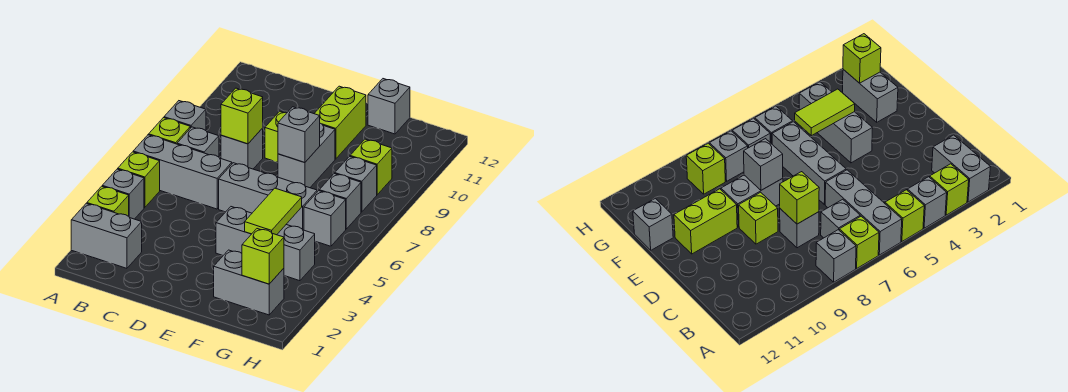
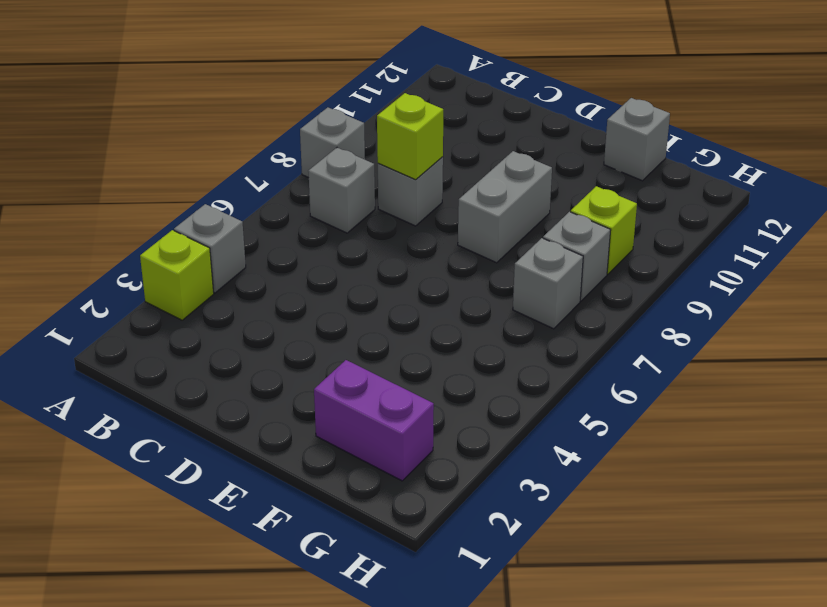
purple 1x2 brick [314,360,434,481] -> grey 1x2 brick [214,250,284,315]
none -> grey 1x2 brick [71,203,142,268]
none -> lime 1x1 brick [118,152,160,208]
none -> grey 1x3 brick [133,135,232,209]

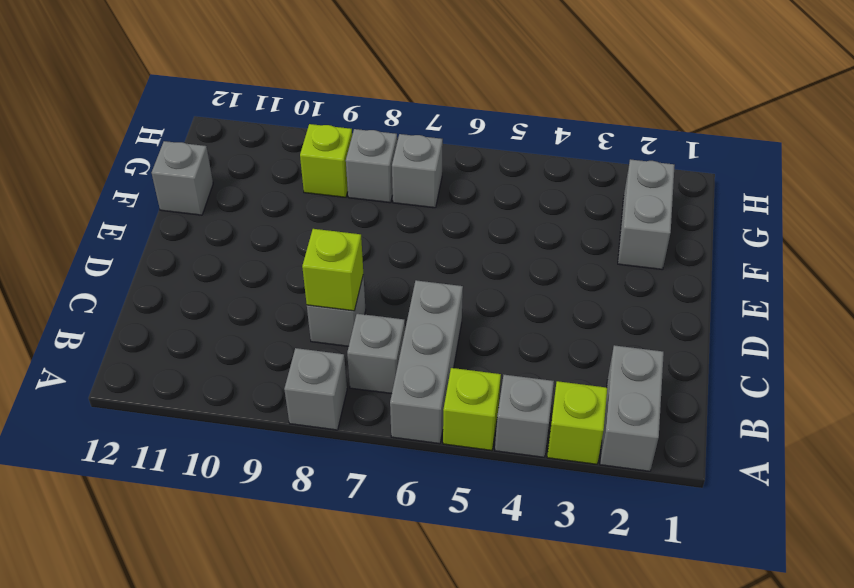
none -> lime 1x1 brick [149,118,190,144]
none -> grey 1x3 brick [219,163,317,230]
none -> lime 1x1 brick [265,111,286,162]

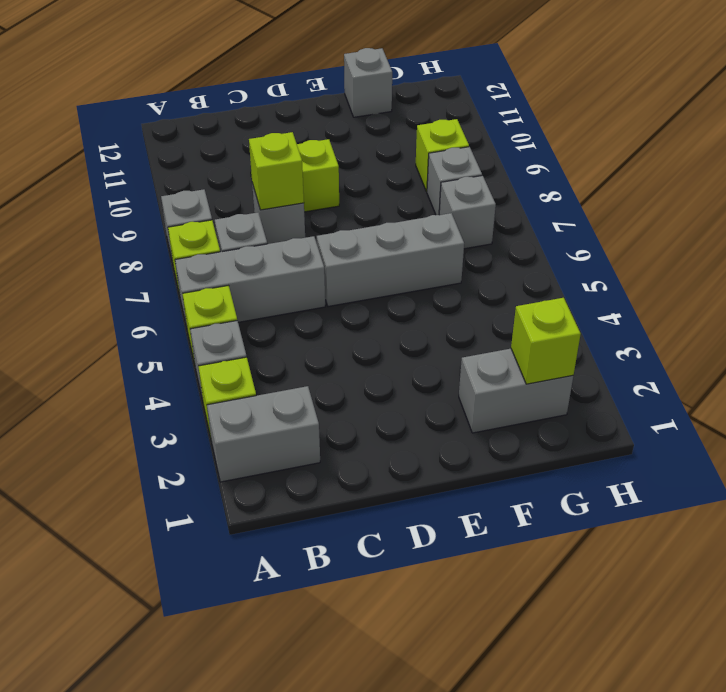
none -> grey 1x3 brick [216,207,315,281]
none -> grey 1x2 brick [278,123,335,188]
none -> lime 1x2 brick [314,86,366,159]

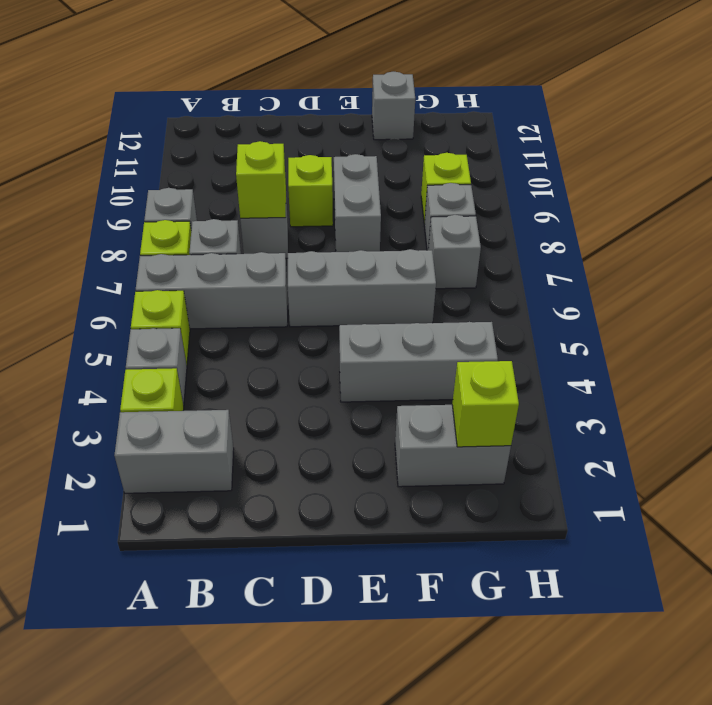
none -> lime 1x2 brick [314,86,366,159]
none -> grey 1x1 brick [304,191,346,246]
none -> grey 1x1 brick [278,107,320,163]

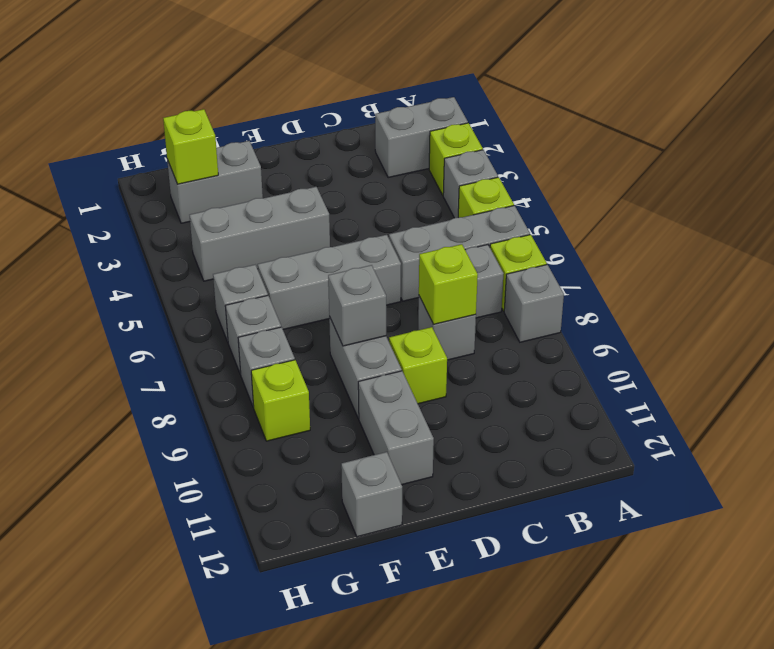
grey 1x2 brick [358,371,434,485] -> lime 1x2 brick [314,86,366,159]
none -> lime 1x2 tile [245,188,302,235]

